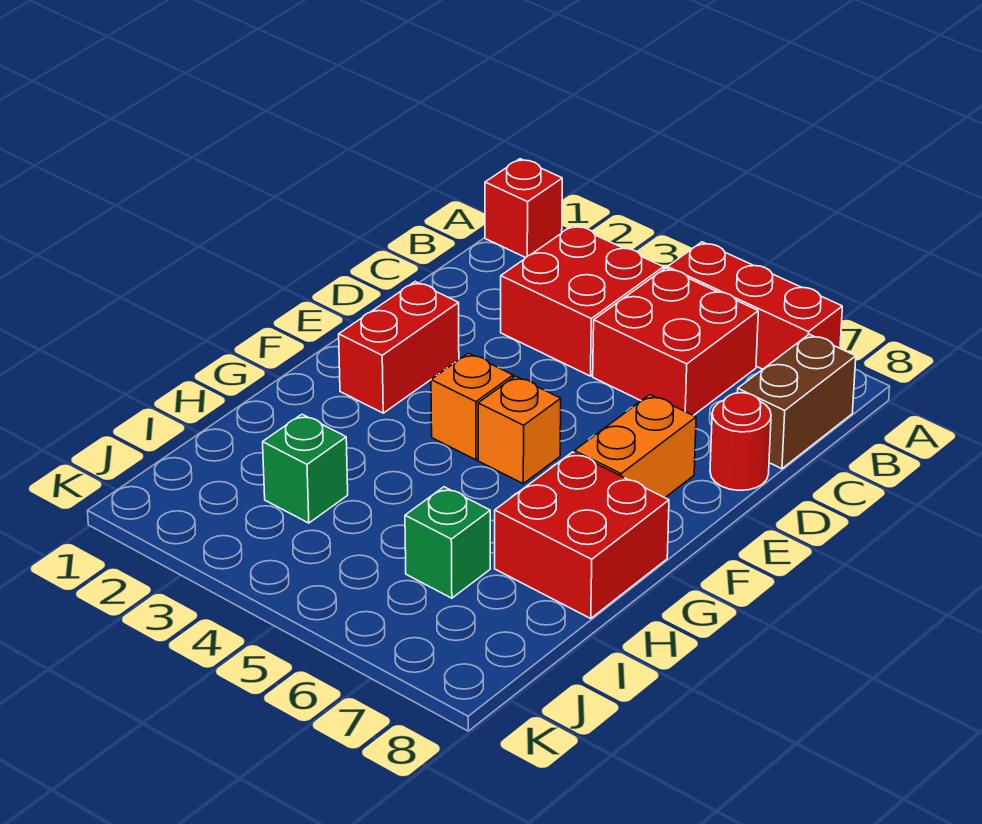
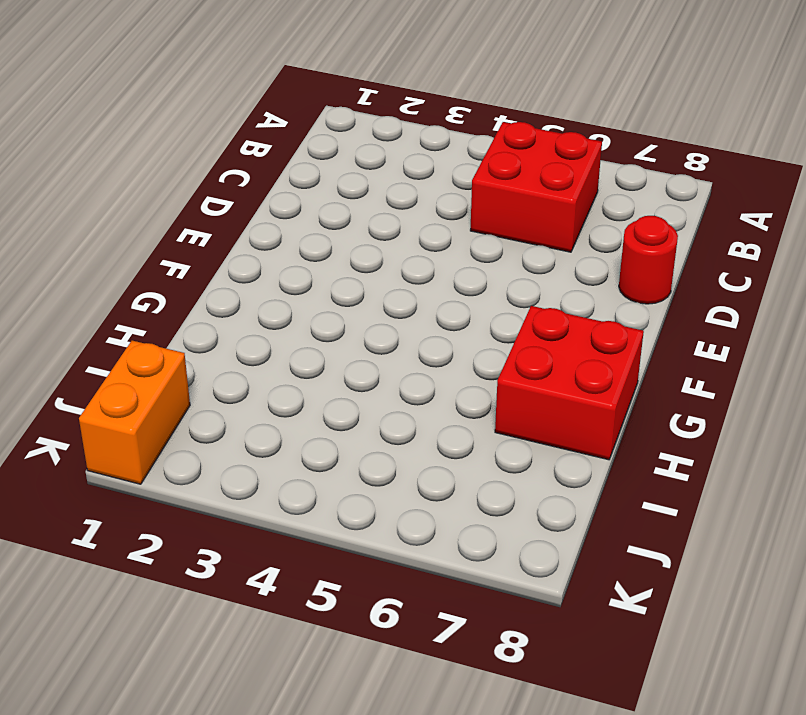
orange 1x2 brick [79,341,190,484] -> orange 1x2 brick moved to [574,395,696,498]
none -> red 1x1 brick [485,159,562,258]
none -> red 1x3 brick [668,242,842,369]
none -> red 2x2 brick [501,225,664,376]

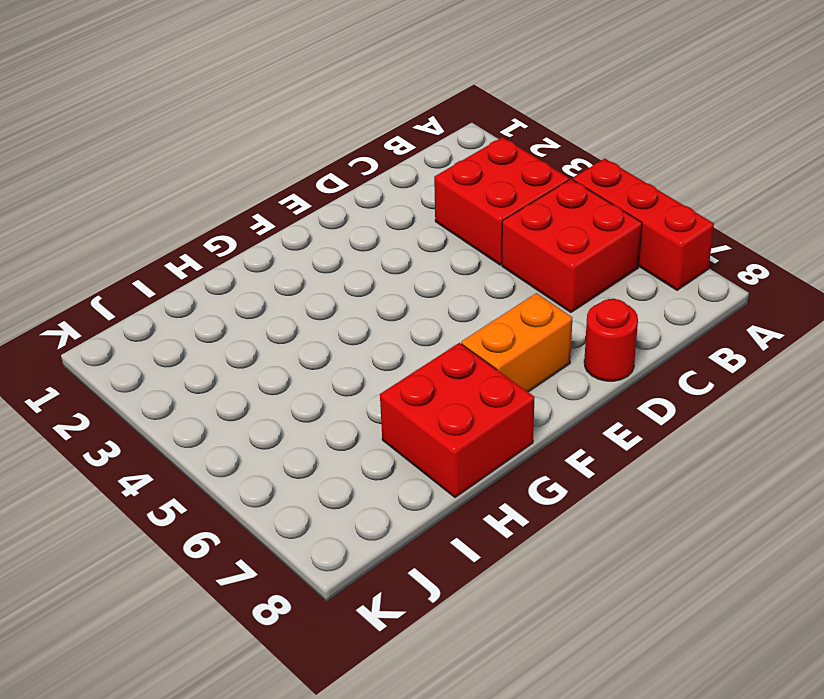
none -> red 1x1 brick [485,159,562,258]
none -> brown 1x2 brick [738,334,856,469]
none -> red 1x2 brick [339,282,459,413]

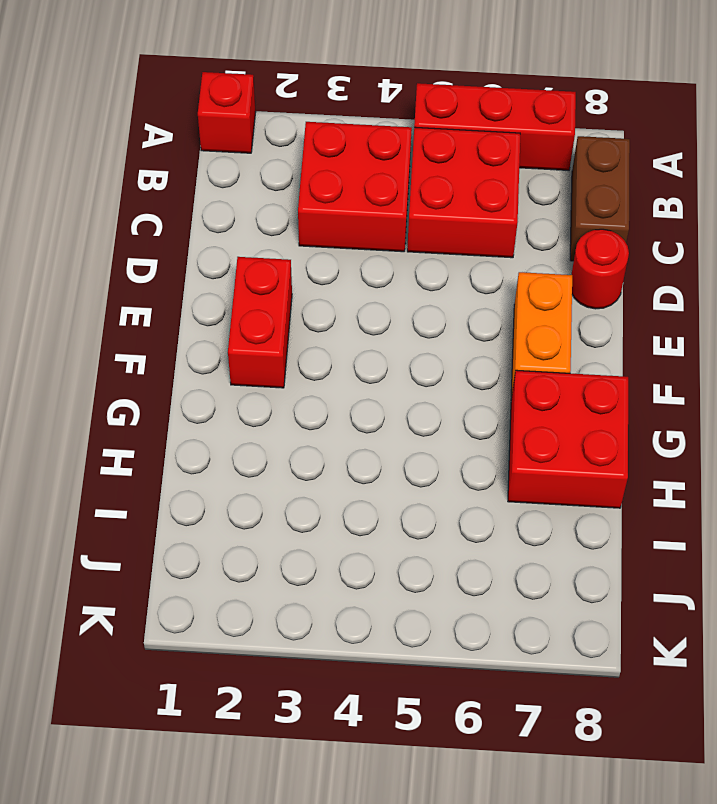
none -> orange 1x1 brick [431,353,513,460]
none -> orange 1x1 brick [478,376,561,484]
none -> green 1x1 brick [263,414,348,523]

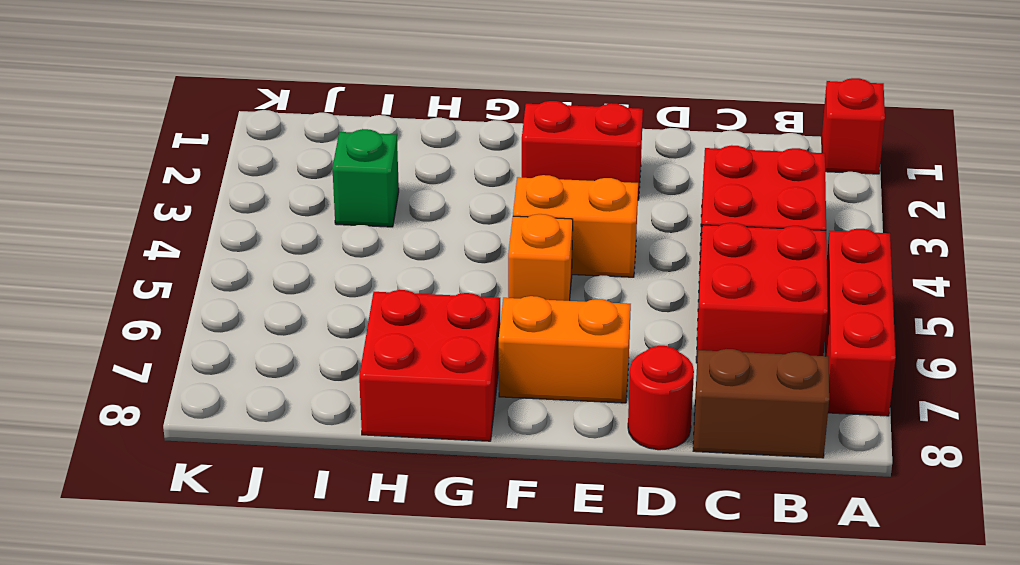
orange 1x2 brick [513,175,638,277] -> orange 1x1 brick [431,353,513,460]
none -> green 1x1 brick [405,487,490,598]

